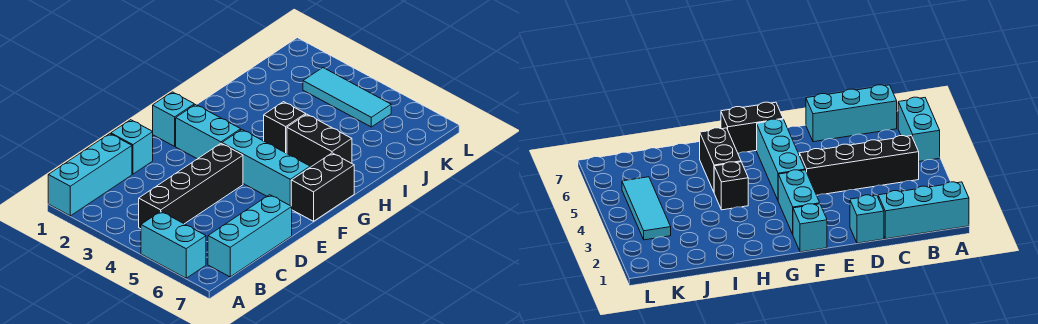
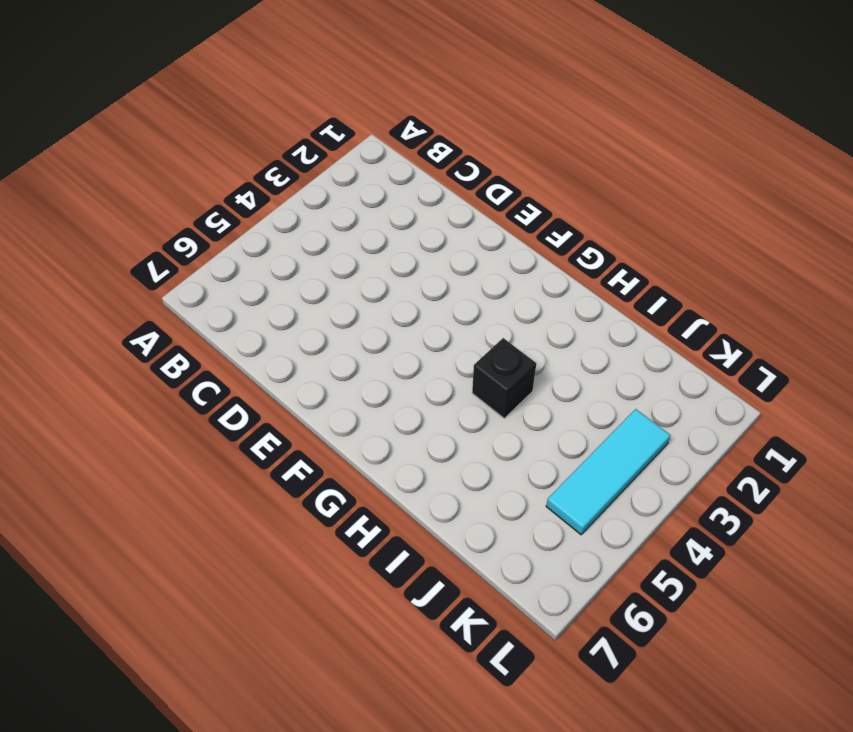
none -> cyan 1x3 brick [48,134,132,216]
none -> cyan 1x2 brick [141,212,206,278]
none -> black 1x4 brick [139,143,243,229]

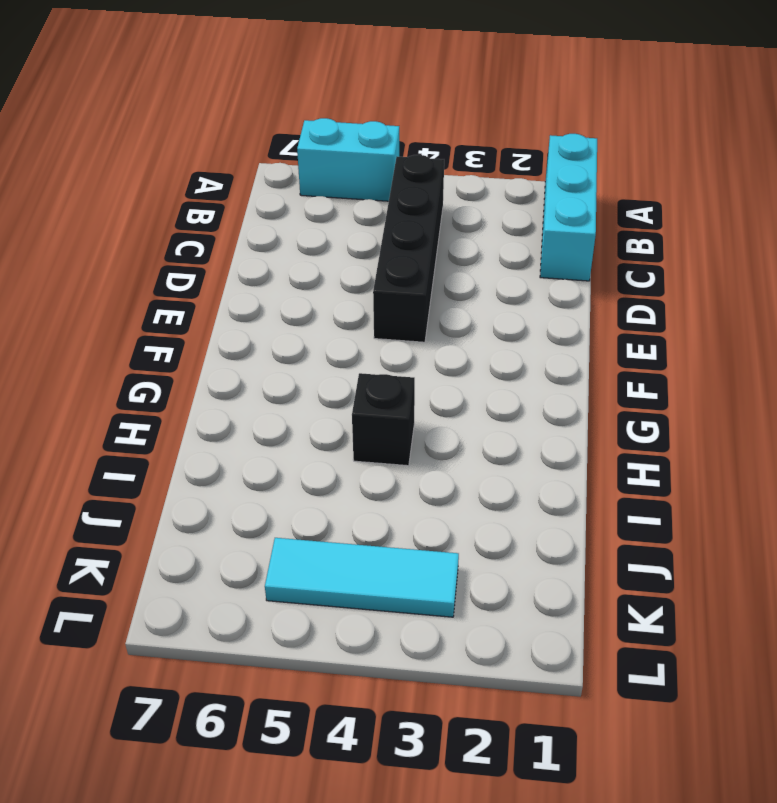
none -> cyan 1x3 brick [208,195,292,277]
none -> cyan 1x1 brick [111,120,153,174]
none -> cyan 1x1 brick [153,92,194,146]

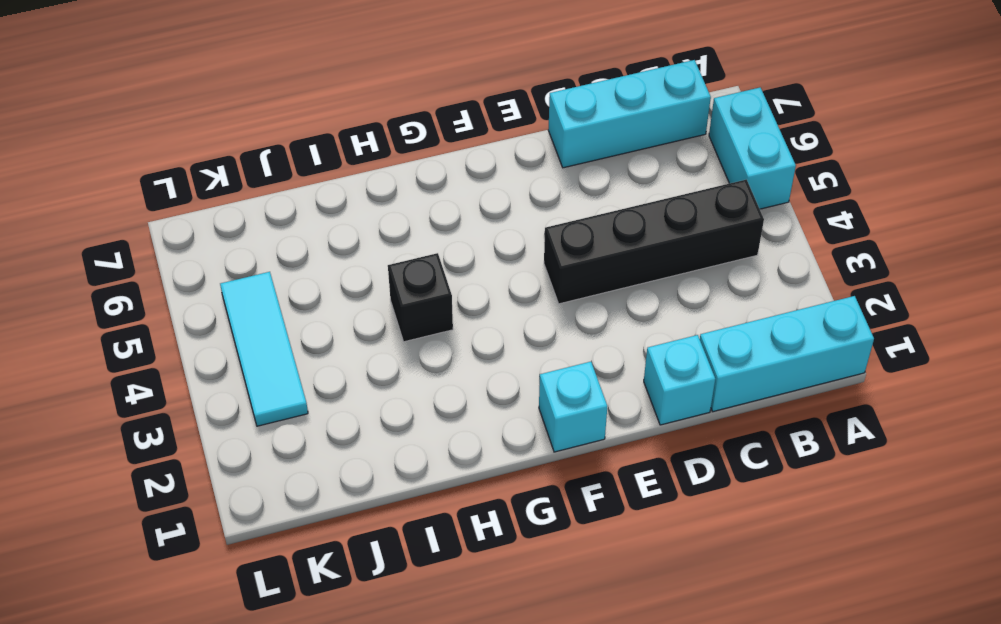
none -> cyan 1x2 brick [176,105,241,159]
none -> cyan 1x3 brick [222,130,310,206]
none -> black 1x2 brick [291,153,354,221]

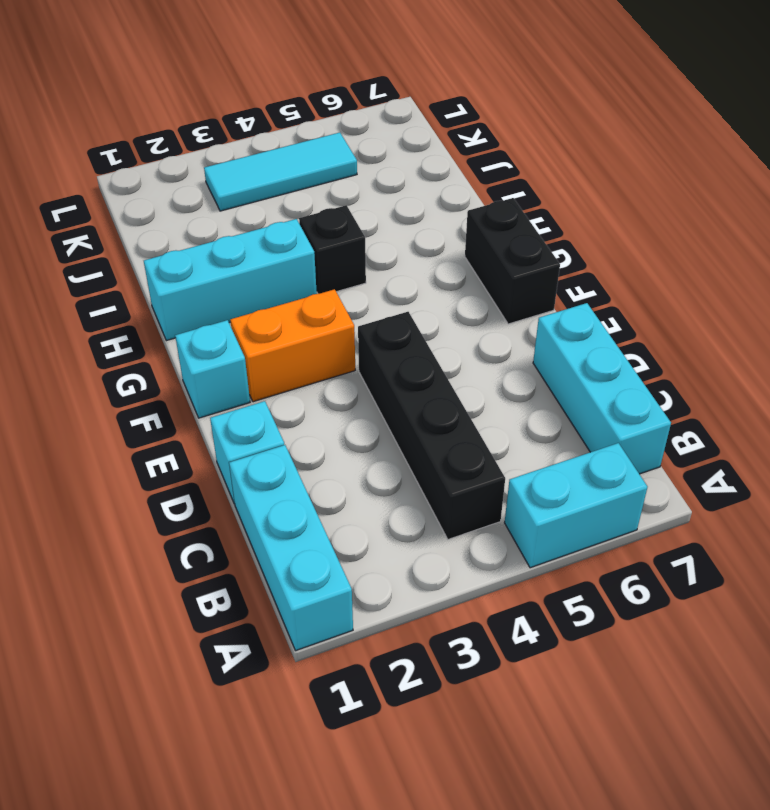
orange 1x2 brick [230,289,355,402] -> cyan 1x2 brick [176,105,241,159]
cyan 1x3 brick [144,219,317,341] -> cyan 1x3 brick moved to [222,130,310,206]
none -> black 1x2 brick [287,114,352,167]

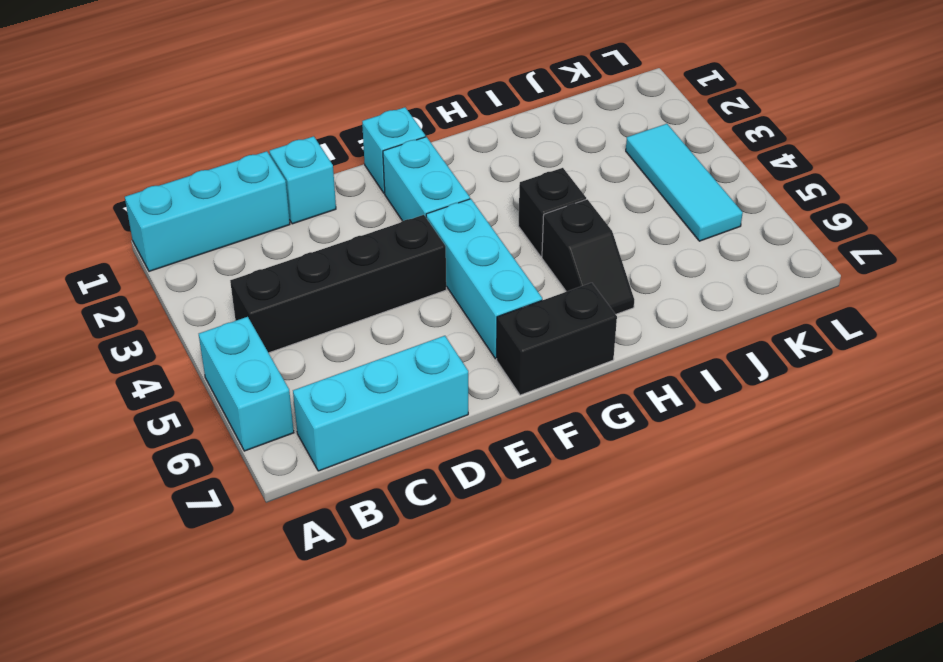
black 1x2 slope [542,199,634,314] -> black 1x2 brick [287,114,352,167]

